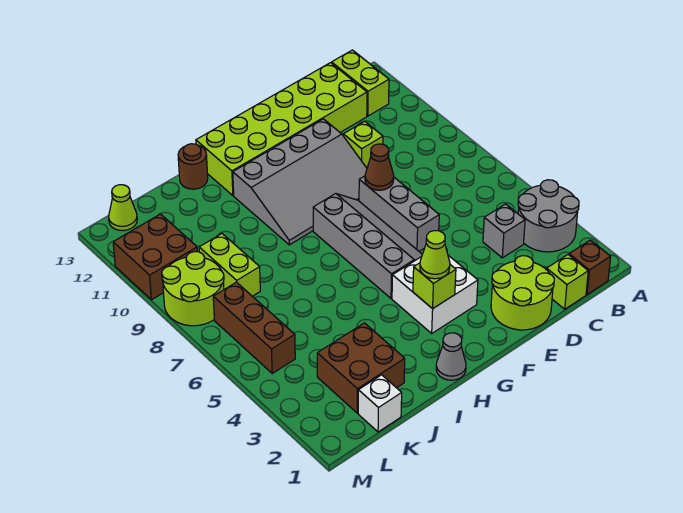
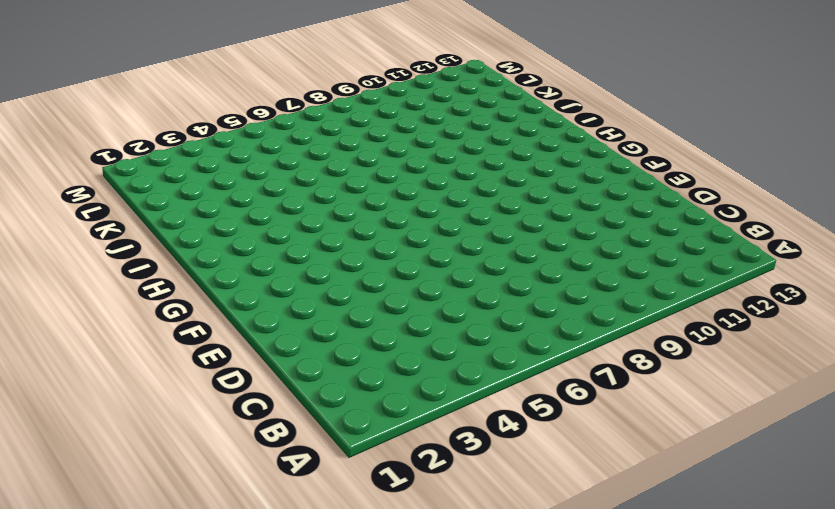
none -> grey 2x2 round brick [518,180,579,252]
none -> brown 1x1 brick [569,240,611,295]
none -> lime 1x2 brick [332,50,389,116]

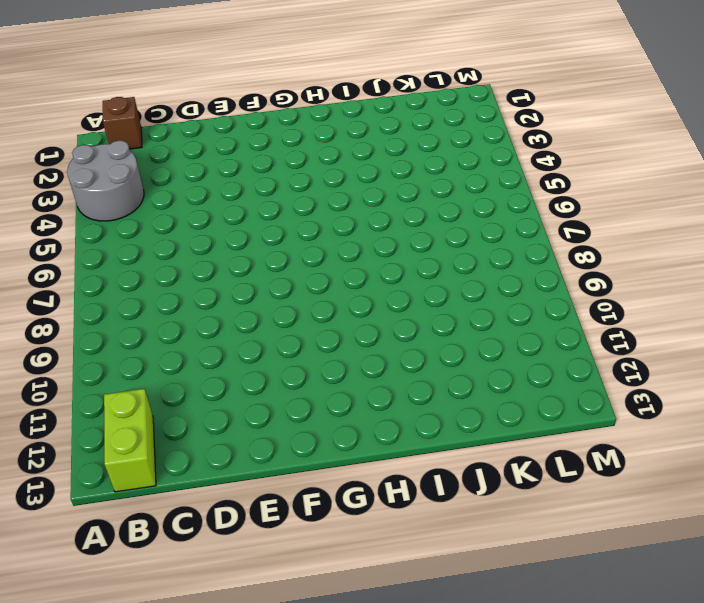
none -> lime 1x1 brick [547,255,588,309]
none -> grey 1x1 brick [483,204,525,258]
none -> lime 2x6 brick [196,63,367,196]

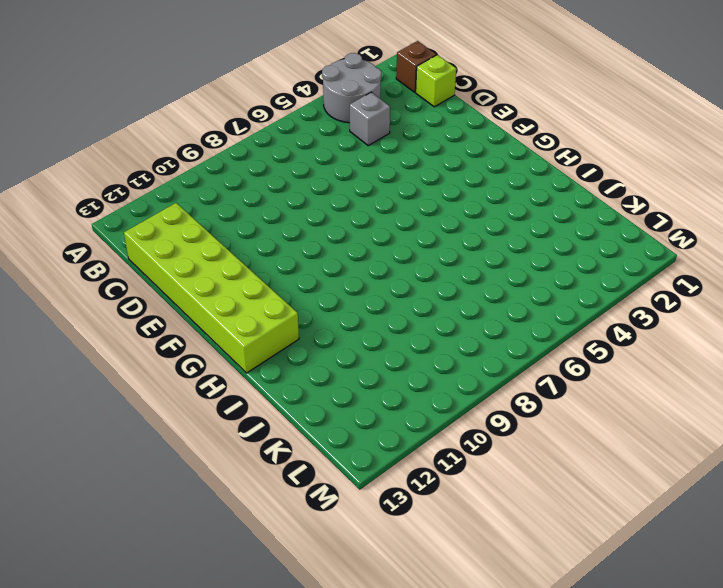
none -> lime 1x2 brick [332,50,389,116]
none -> lime 2x2 round brick [491,256,554,330]
none -> lime 1x1 brick [343,121,383,168]

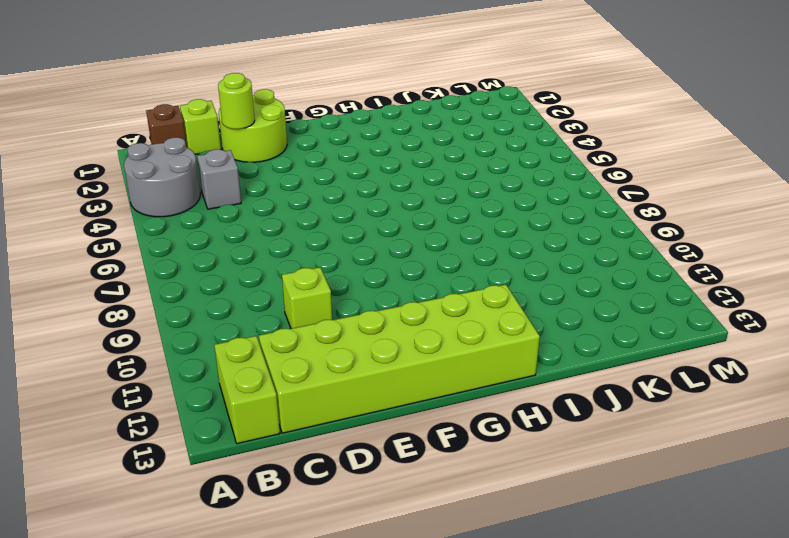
lime 1x1 round brick [218,73,255,129] -> none
none -> grey 1x3 brick [359,176,439,251]
none -> grey 3x4 slope [233,119,367,245]
none -> white 2x2 brick [392,255,478,333]

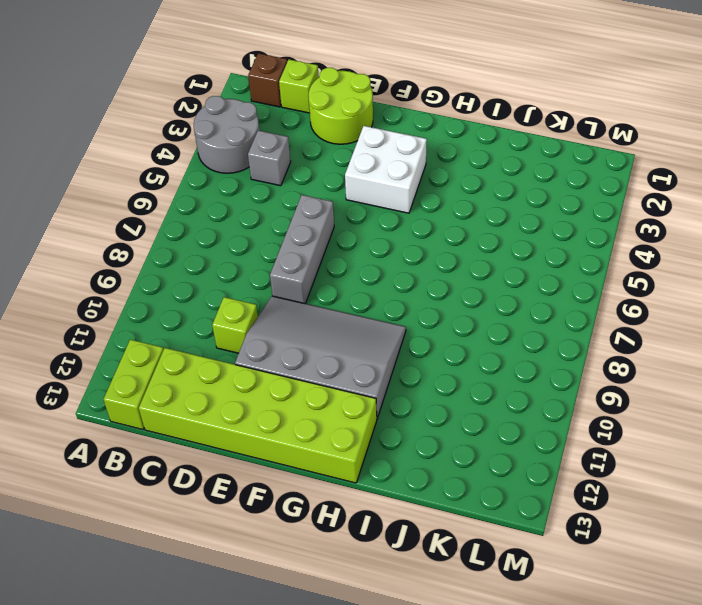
none -> grey 2x4 slope [313,194,422,298]
none -> grey 1x1 cone [436,333,466,380]
none -> brown 1x1 round brick [178,144,208,189]

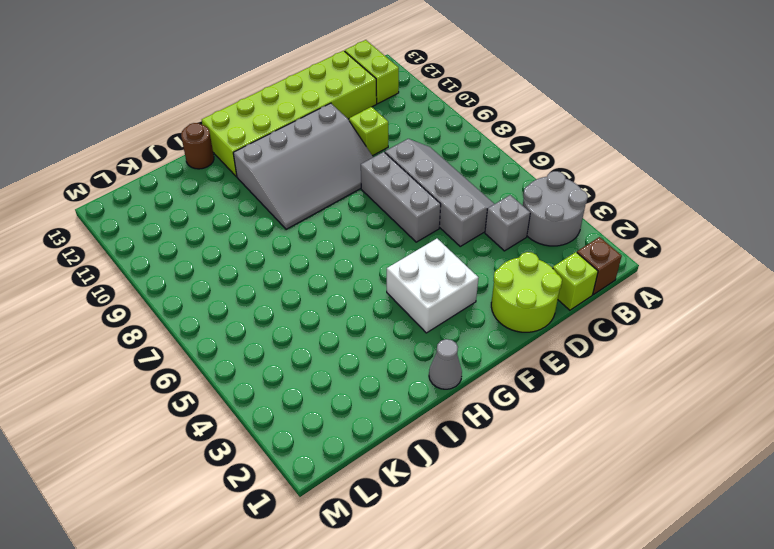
grey 2x4 slope [385,139,494,246] -> grey 2x4 slope moved to [313,194,422,298]
none -> brown 2x2 brick [317,323,405,413]
none -> white 1x1 brick [358,375,402,432]
none -> lime 1x2 brick [199,234,260,296]

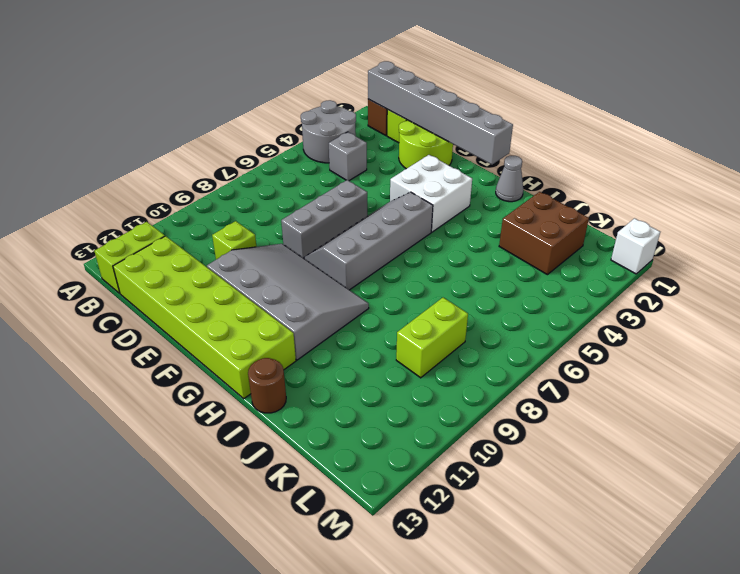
grey 1x6 brick [368,61,513,165] -> none
white 1x1 brick [611,218,660,274] -> white 1x1 brick moved to [358,375,402,432]
none -> brown 1x3 brick [213,282,295,373]
none -> lime 2x2 round brick [162,252,224,326]
none -> brown 2x2 brick [113,214,197,300]

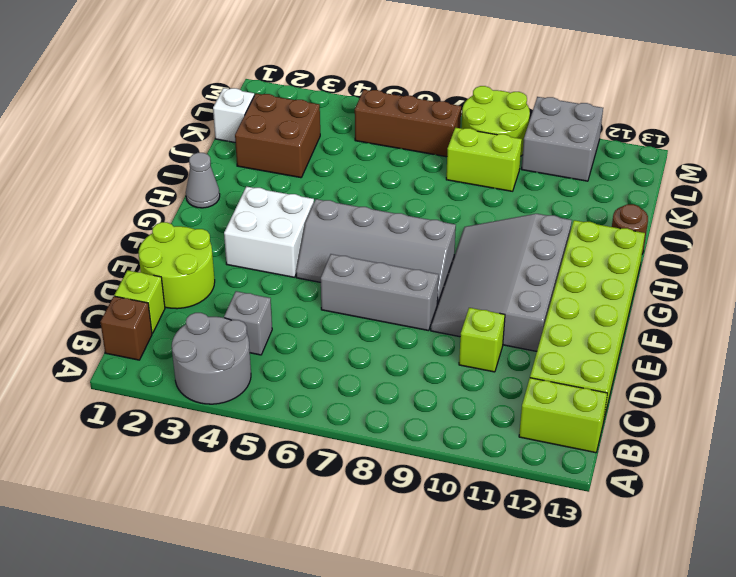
grey 2x2 brick [521,97,603,181] -> brown 2x2 brick [113,214,197,300]
none -> lime 1x1 cone [109,185,137,231]
none -> brown 1x1 cone [365,144,394,190]
none -> lime 1x1 brick [413,263,456,309]

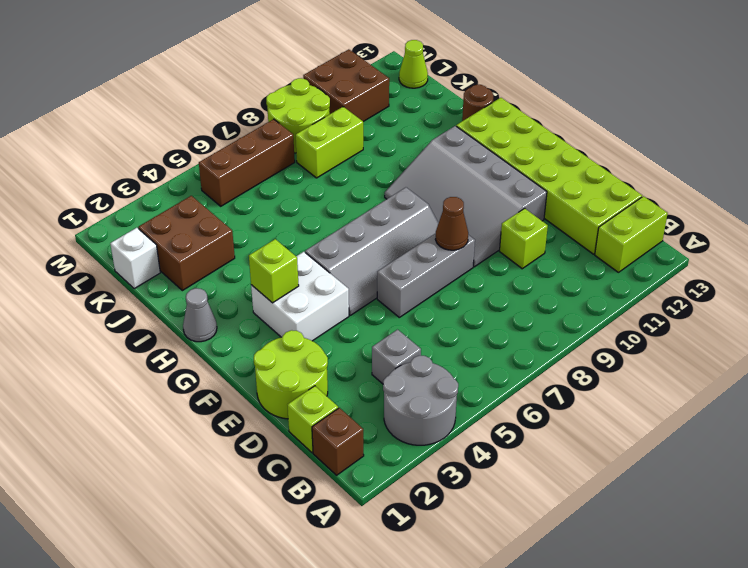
none -> lime 1x1 cone [420,231,450,279]

